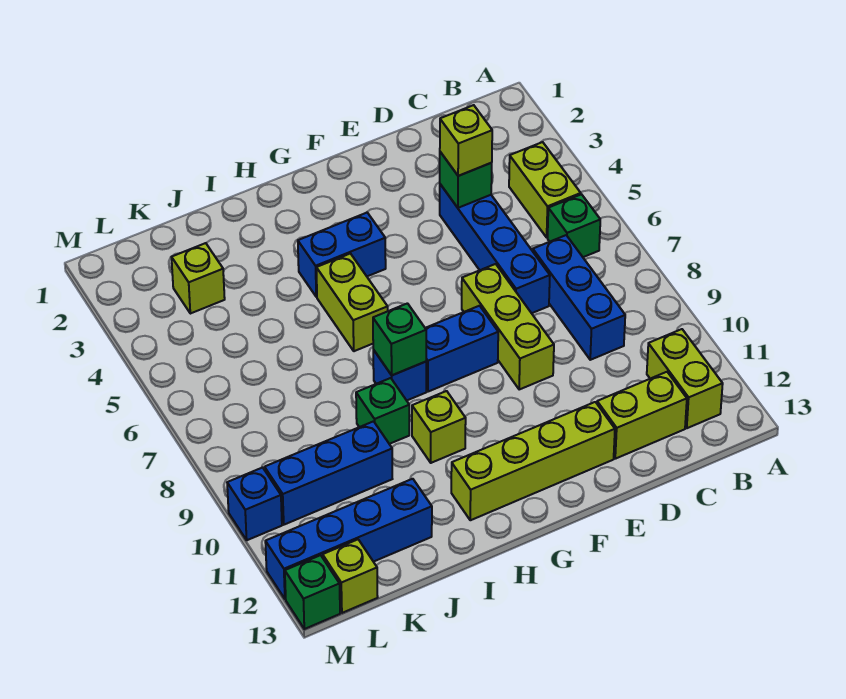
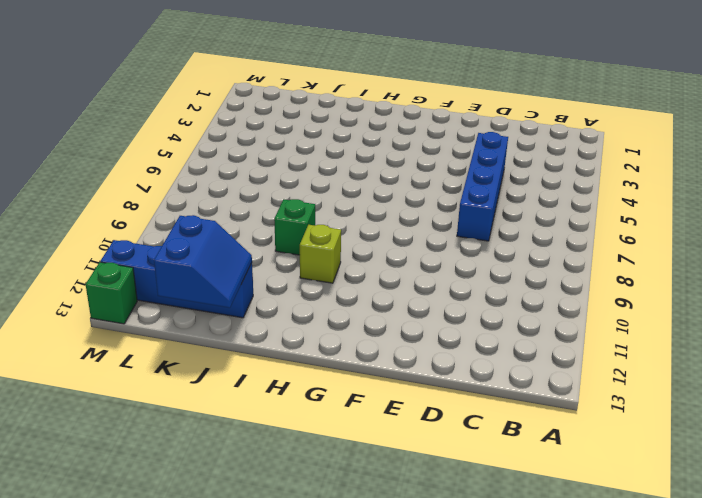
blue 2x2 slope [154,215,252,308] -> none
none -> lime 1x2 brick [509,142,581,237]
none -> green 1x1 brick [548,194,600,257]
none -> lime 1x2 brick [647,329,723,428]

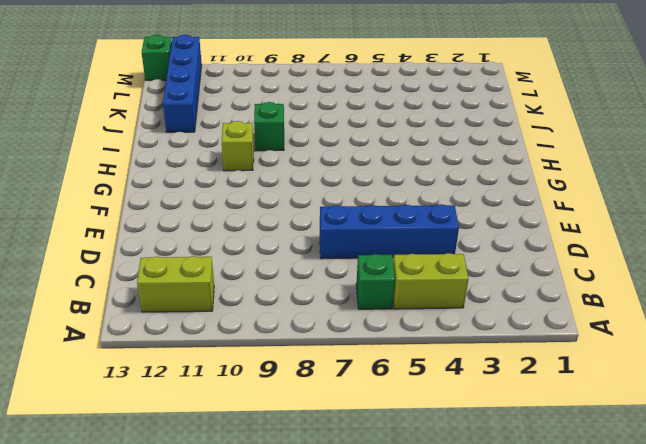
none -> blue 1x3 brick [533,235,625,360]
none -> lime 1x2 brick [597,372,687,459]
none -> lime 1x3 brick [462,264,554,389]

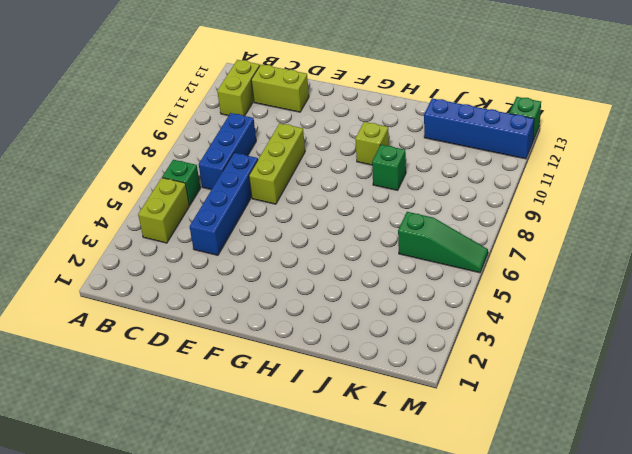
green 1x3 slope [398,212,488,273] -> none
none -> lime 1x4 brick [451,402,615,520]
none -> blue 1x2 brick [425,306,498,392]
none -> blue 1x2 brick [298,213,386,297]

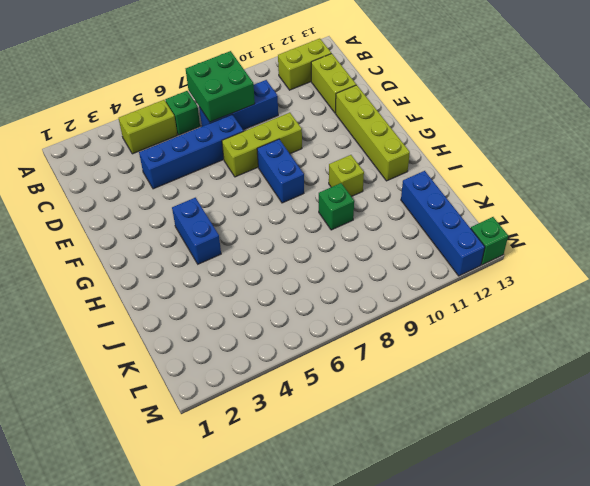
green 2x2 brick [186,51,255,122] -> none
none -> lime 1x2 brick [316,254,388,351]
none -> blue 1x1 brick [373,350,426,401]
none -> blue 1x3 brick [265,421,392,525]

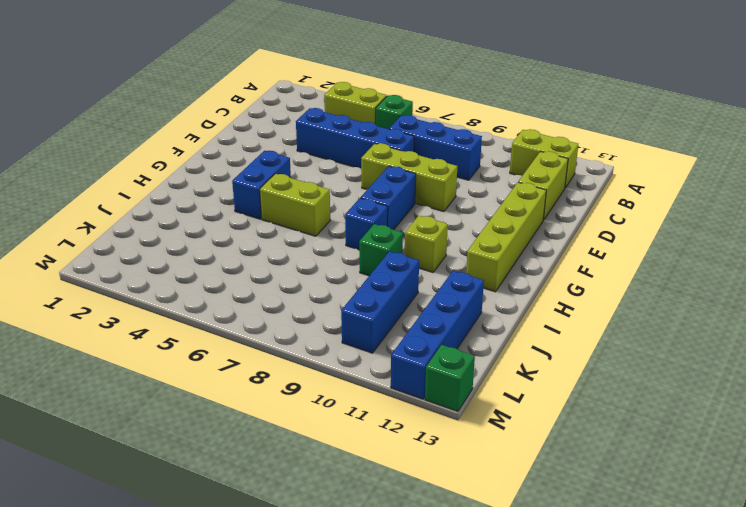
none -> lime 1x1 brick [171,243,225,314]
none -> lime 1x1 brick [323,540,378,613]
none -> blue 1x1 brick [227,468,282,540]

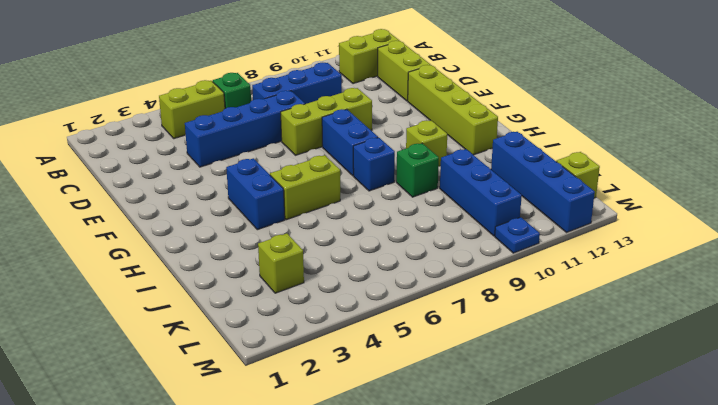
blue 1x1 plate [495,217,540,253] -> blue 1x1 brick [227,468,282,540]
none -> green 1x1 brick [285,555,340,629]
none -> green 1x1 brick [440,152,492,208]
none -> green 1x1 brick [373,303,426,375]

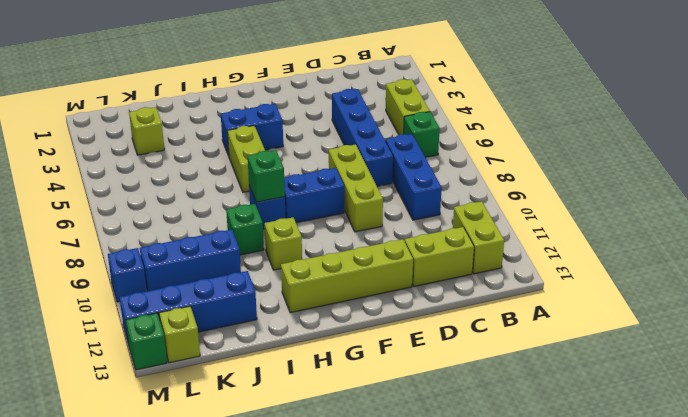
none -> green 1x1 brick [440,152,492,208]
none -> lime 1x1 brick [440,105,492,176]

